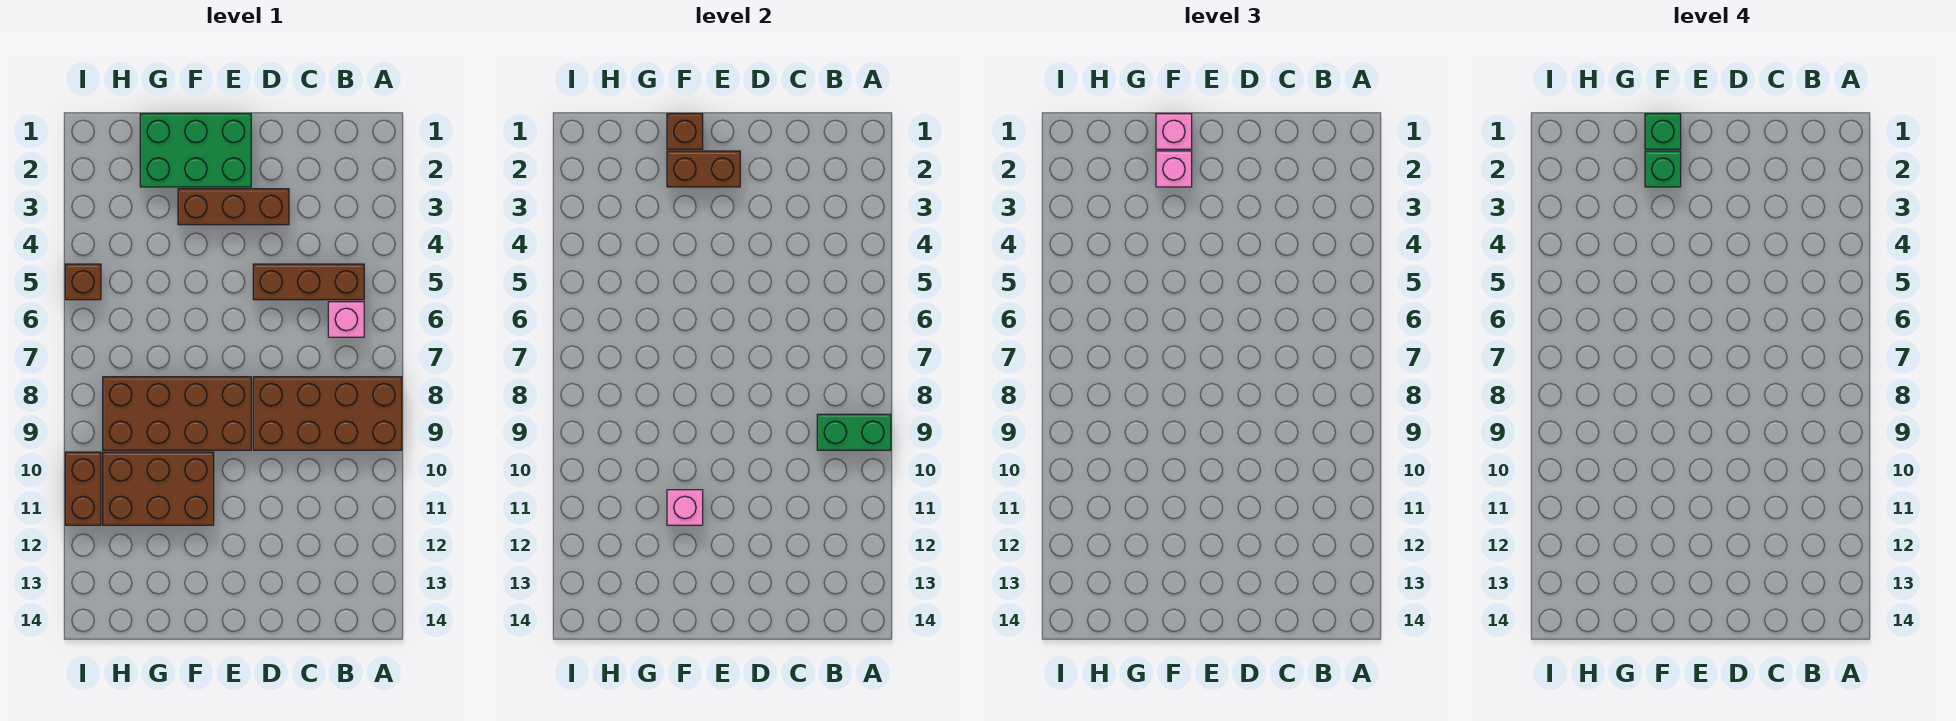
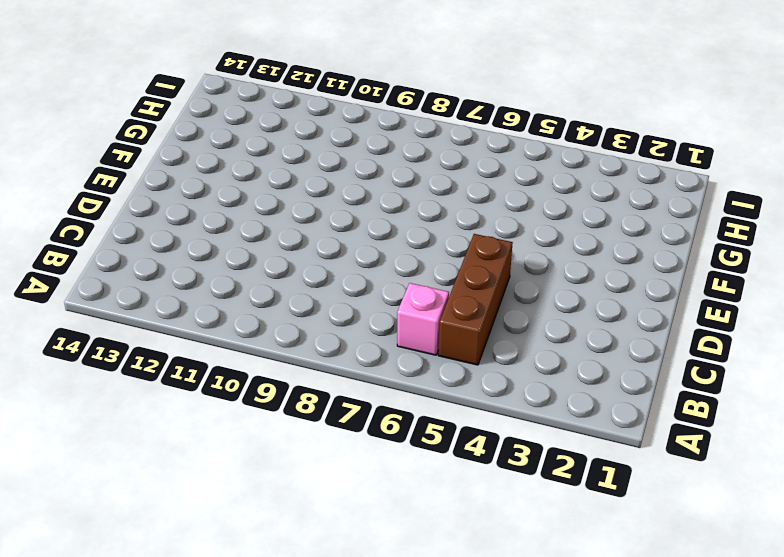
none -> brown 2x4 brick [253,377,402,450]
none -> brown 1x3 brick [178,189,289,225]
none -> green 2x3 brick [140,114,251,187]

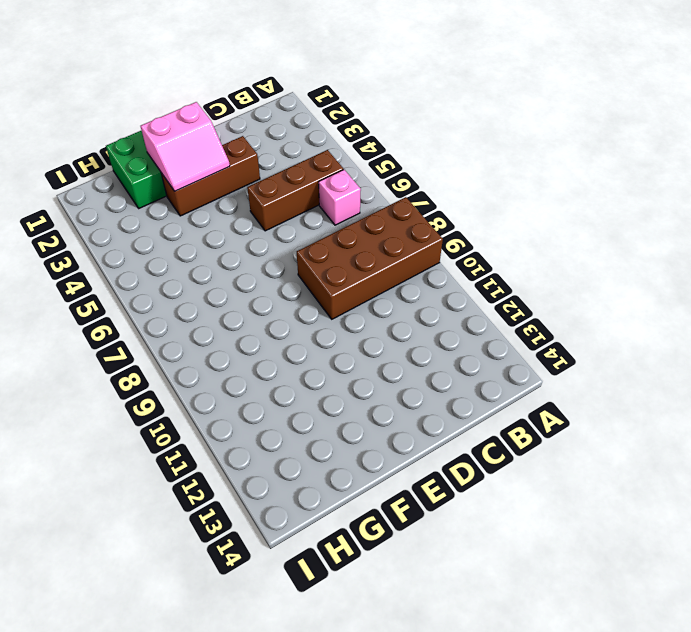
pink 2x2 slope [141,102,230,191] -> brown 1x2 brick [667,151,740,187]
none -> brown 2x4 brick [103,377,251,450]
none -> brown 2x3 brick [103,452,214,525]
none -> brown 1x1 brick [65,264,101,300]

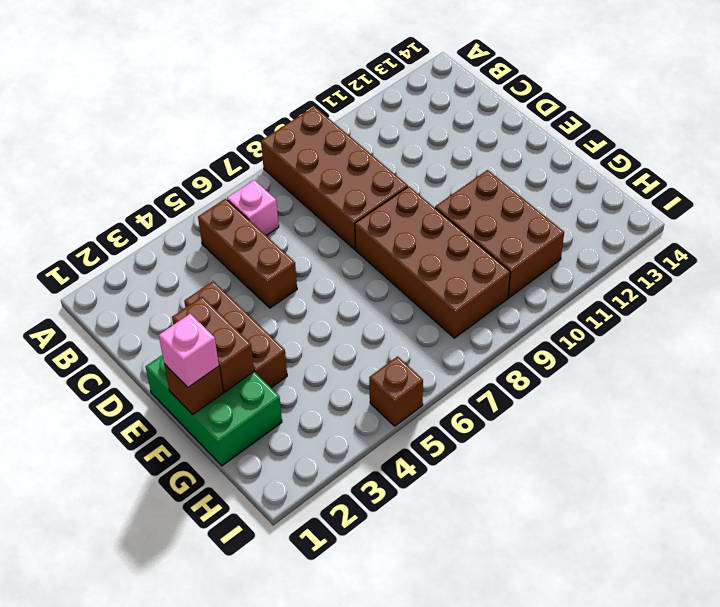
none -> brown 1x2 brick [65,452,101,525]
none -> green 1x2 brick [817,414,891,450]
none -> pink 1x1 brick [667,490,703,525]

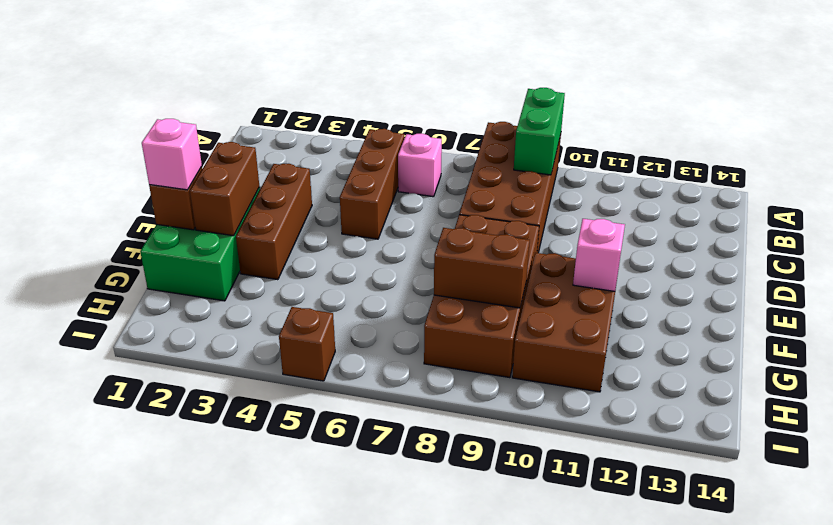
brown 1x2 brick [434,228,530,308] -> brown 1x2 brick moved to [65,452,101,525]
none -> pink 1x1 brick [1156,151,1192,187]
none -> green 1x1 brick [1645,114,1681,149]
none -> green 1x1 brick [1645,151,1681,187]

